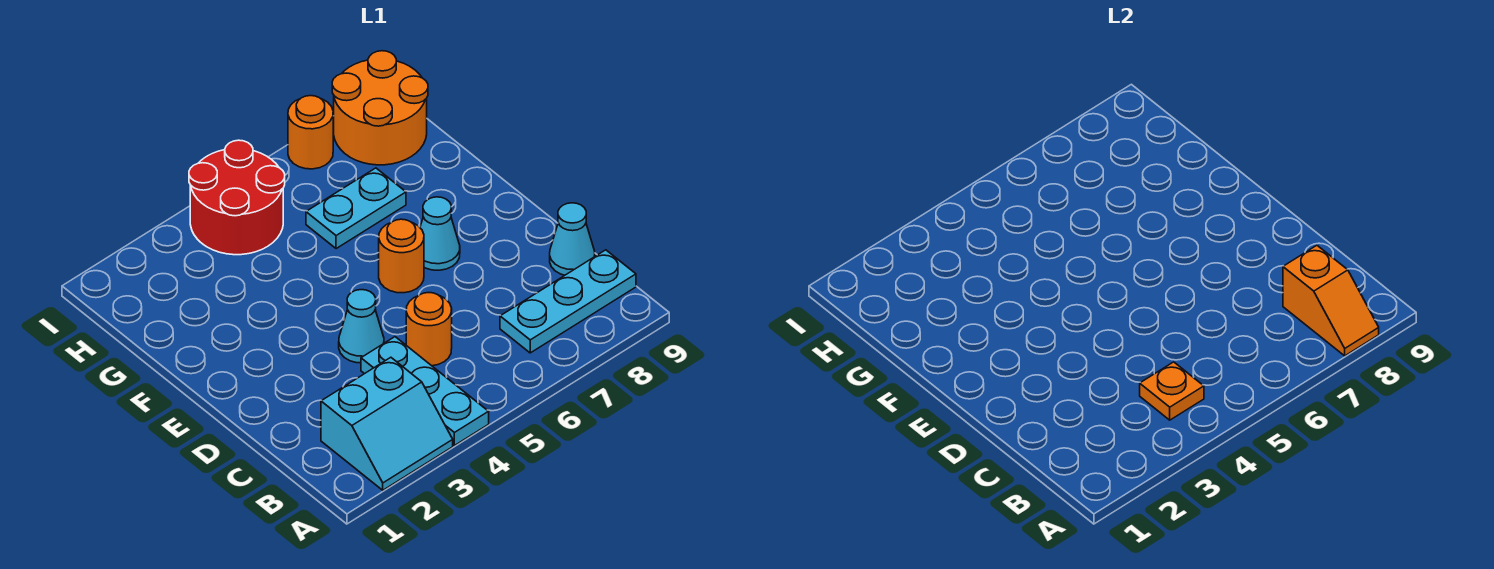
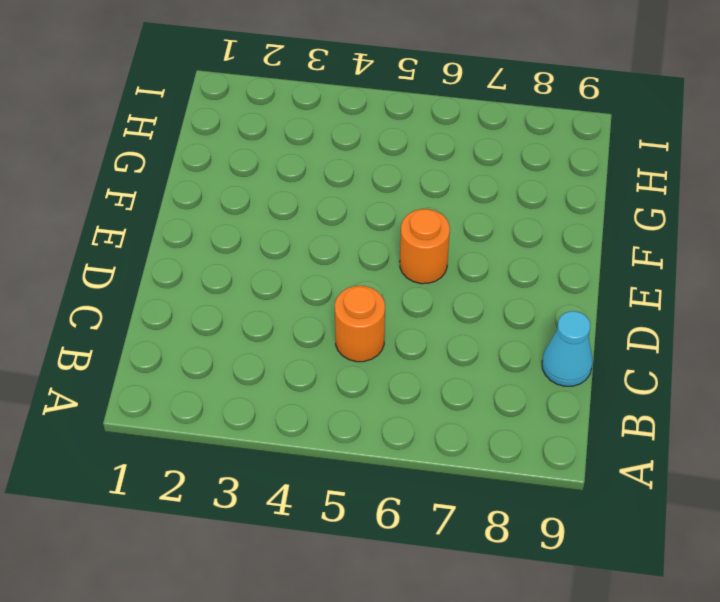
none -> cyan 2x2 slope [321,357,453,490]
none -> cyan 1x3 plate [361,337,489,445]
none -> cyan 1x3 plate [500,250,636,353]

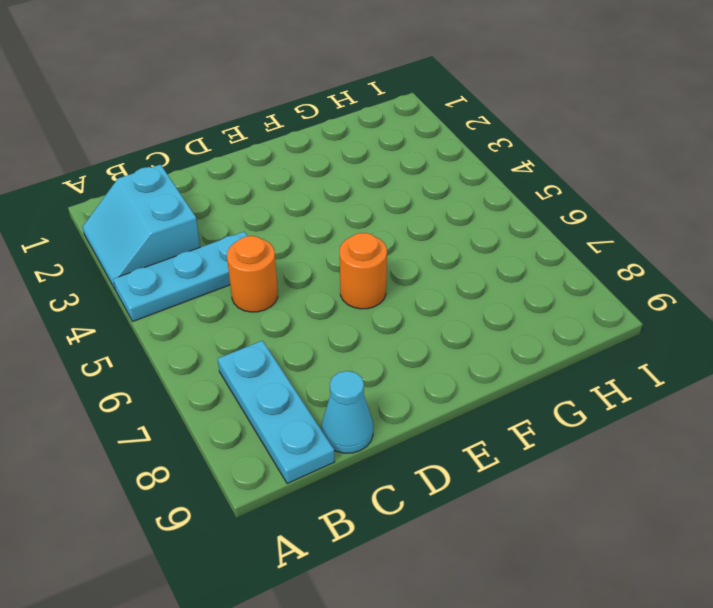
none -> cyan 1x1 cone [339,290,384,363]
none -> cyan 1x1 cone [420,197,460,270]
none -> cyan 1x2 plate [306,168,406,249]

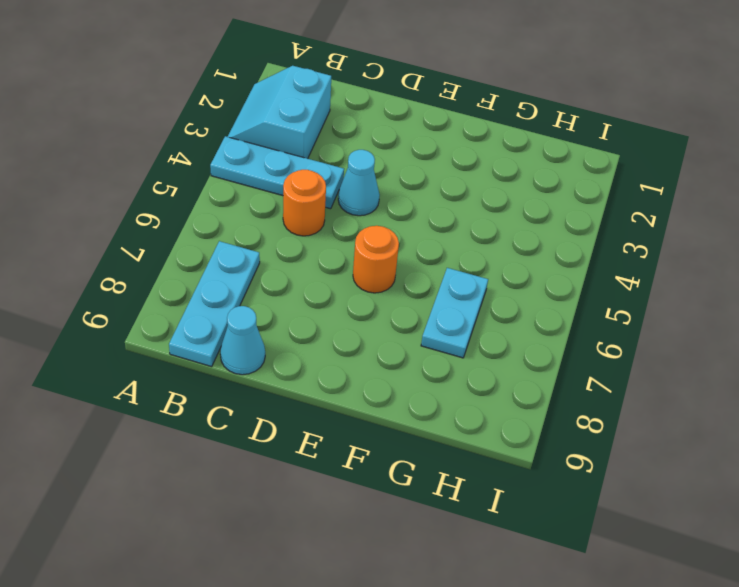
none -> cyan 1x1 cone [420,197,460,270]
none -> red 2x2 round brick [189,140,285,255]
none -> orange 2x2 round brick [332,51,428,165]

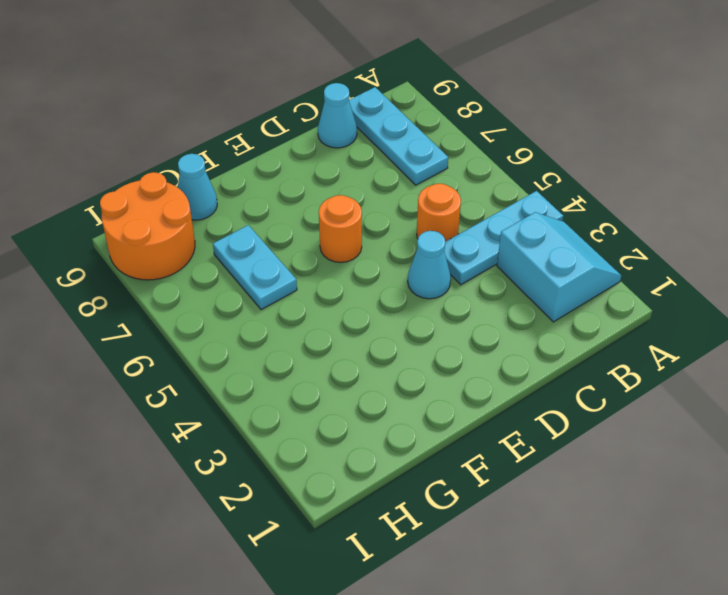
cyan 1x1 cone [178,154,217,220] -> cyan 1x1 cone moved to [420,197,460,270]
none -> red 2x2 round brick [189,140,285,255]
none -> orange 1x1 round brick [288,96,333,169]
none -> orange 1x2 slope [1283,245,1379,356]

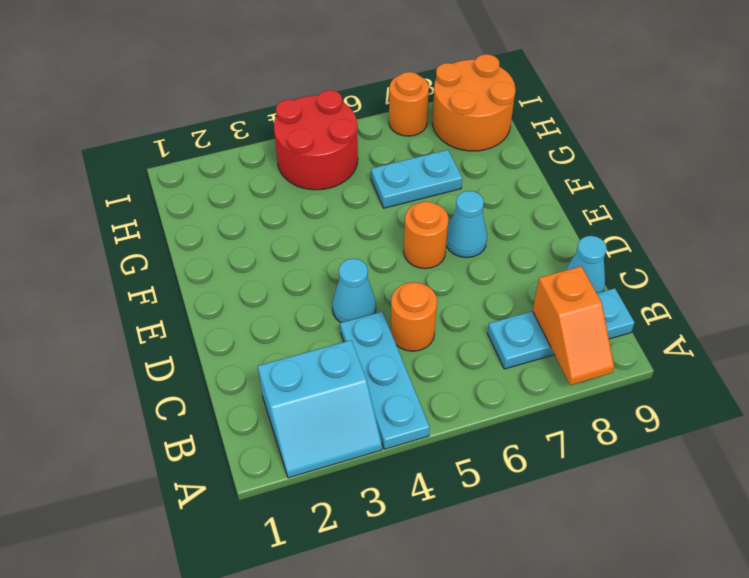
none -> orange 1x1 plate [1140,362,1204,420]

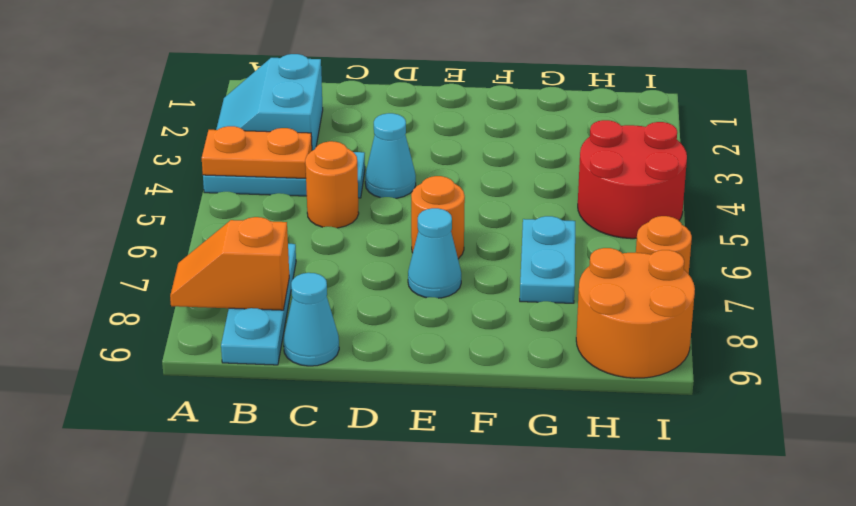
orange 1x2 plate [202,126,312,178] -> orange 1x1 plate [1140,362,1204,420]

